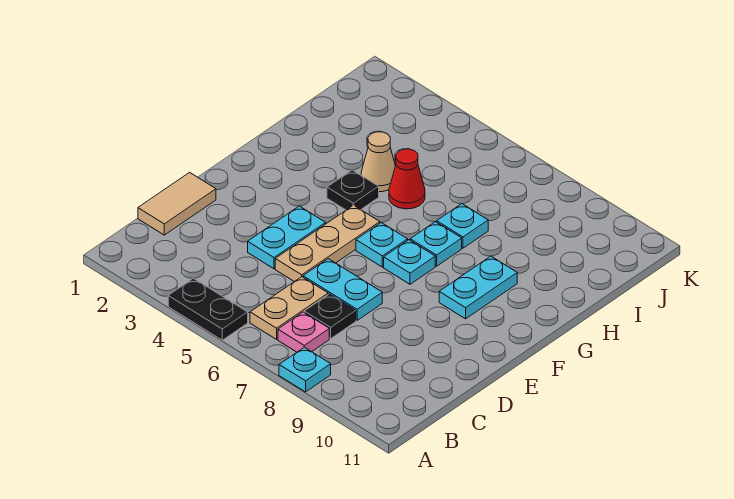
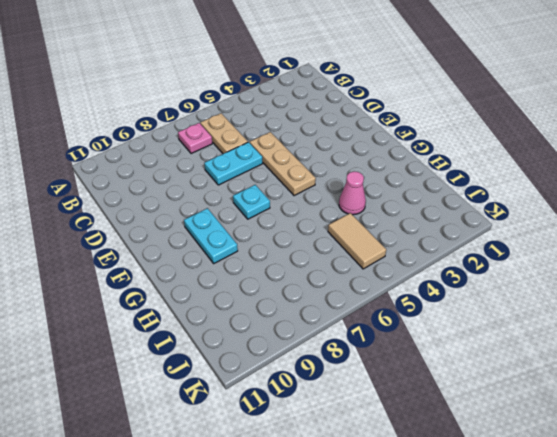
pink 1x1 cone [339,171,366,215] -> tan 1x1 cone [361,132,396,192]
tan 1x2 tile [328,213,386,269] -> tan 1x2 tile moved to [138,172,216,235]
none -> black 1x2 plate [168,278,248,340]
none -> cyan 1x1 plate [279,347,331,392]
none -> black 1x1 plate [304,294,356,338]

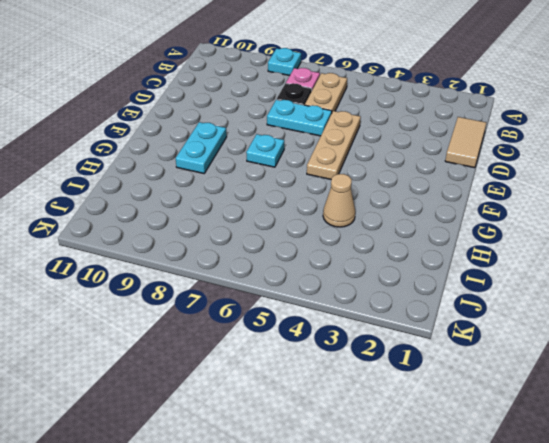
none -> black 1x2 plate [168,278,248,340]
none -> cyan 1x2 plate [248,206,326,269]
none -> cyan 1x1 plate [356,222,408,267]

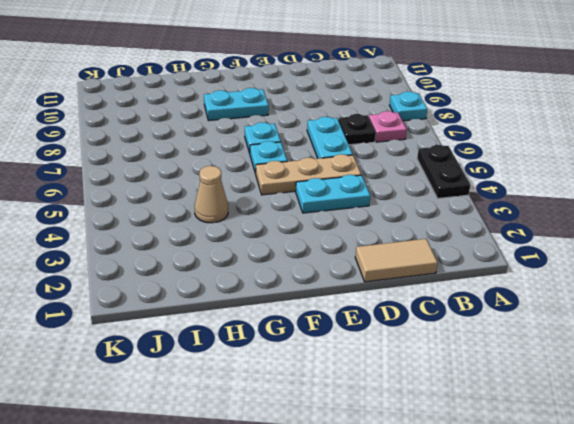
none -> tan 1x2 plate [250,277,328,339]
none -> black 1x1 plate [327,170,379,210]
none -> cyan 1x1 plate [410,222,462,266]

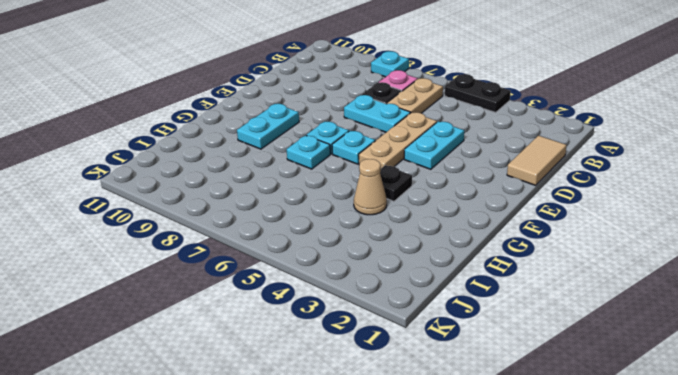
none -> red 1x1 cone [389,149,425,209]
none -> cyan 1x1 plate [437,204,488,248]

